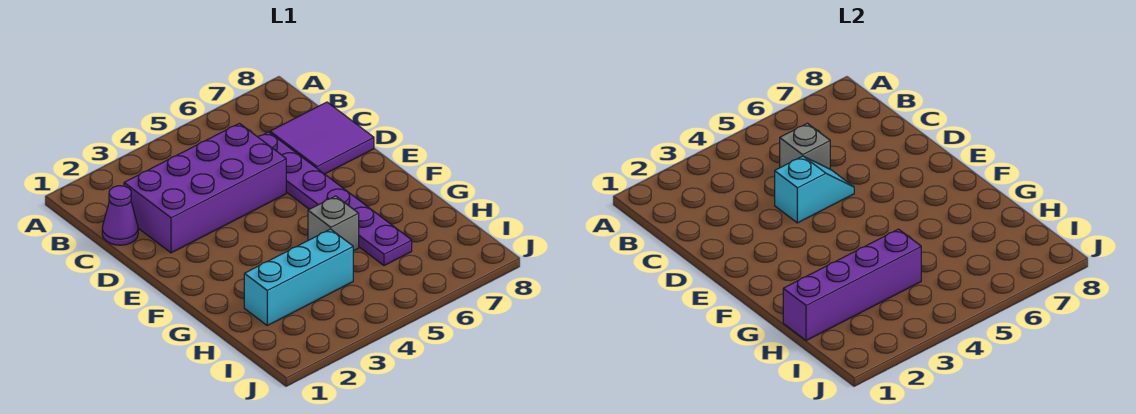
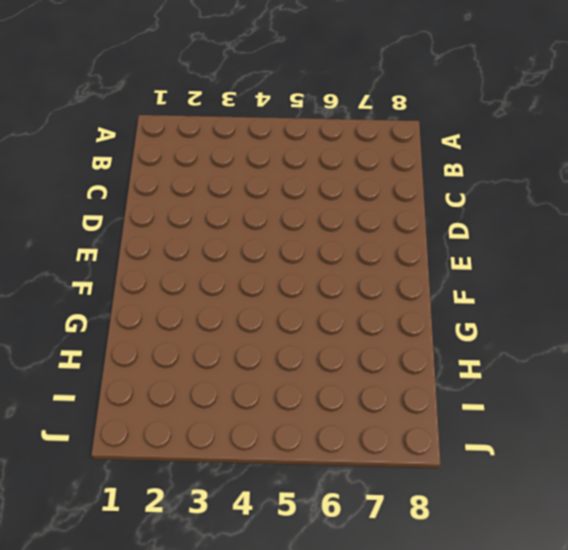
none -> purple 1x1 cone [102,186,138,245]
none -> purple 2x4 brick [124,123,286,253]

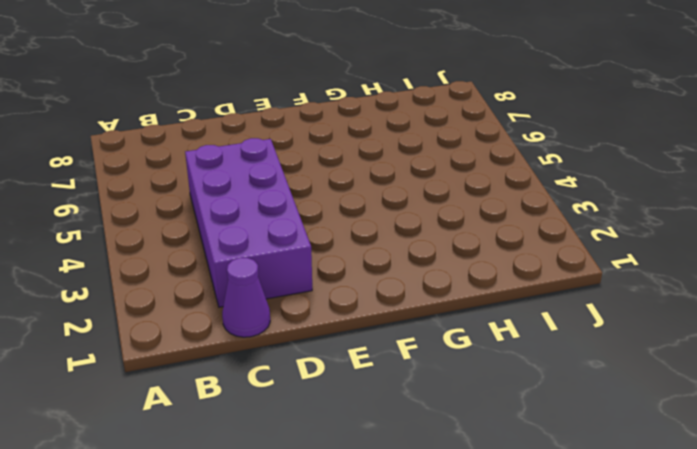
none -> purple 1x6 plate [258,132,412,266]
none -> purple 2x2 tile [270,102,374,174]

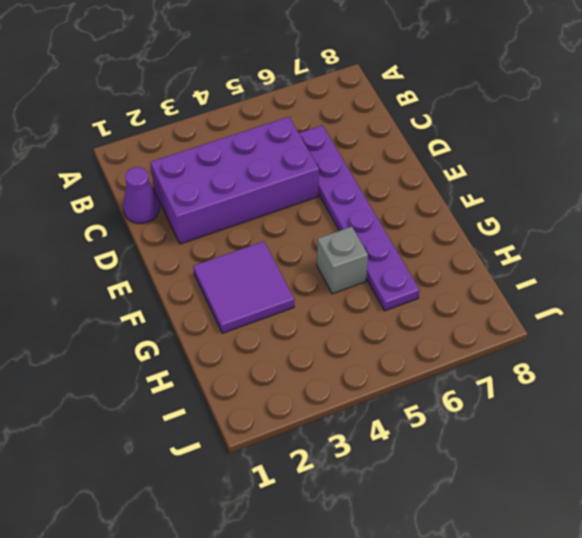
purple 2x2 tile [193,241,294,333] -> purple 2x2 tile moved to [270,102,374,174]
none -> cyan 1x3 brick [244,229,353,325]
none -> grey 1x1 brick [780,123,830,169]

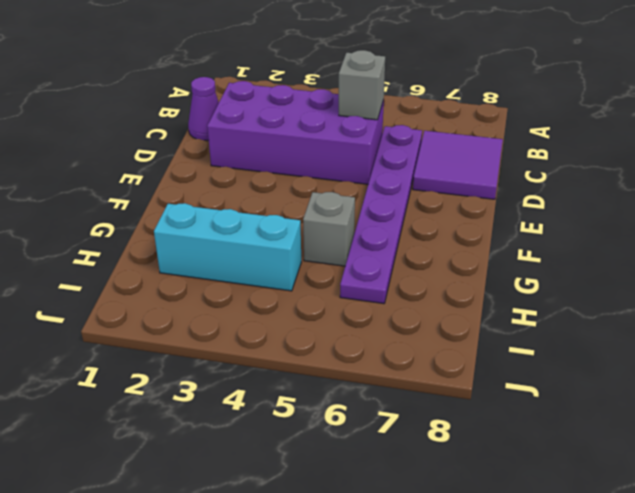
none -> cyan 1x2 slope [775,156,854,223]
none -> purple 1x4 brick [783,229,921,341]

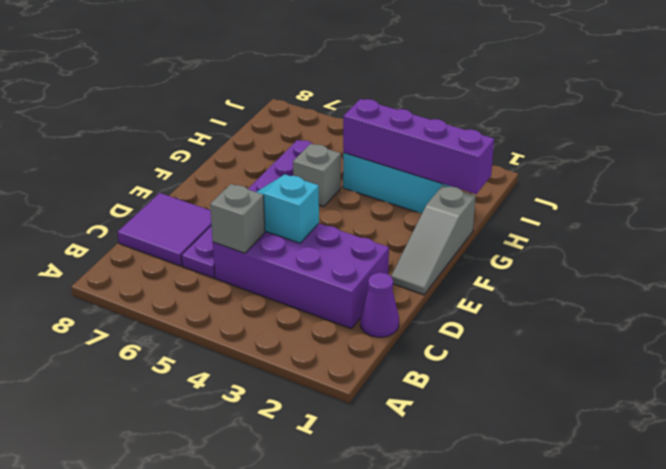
grey 1x3 slope [391,185,476,295] -> none

